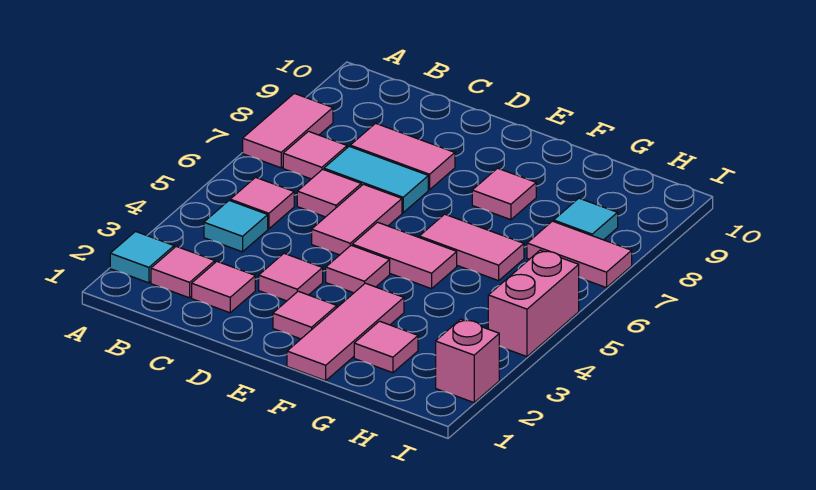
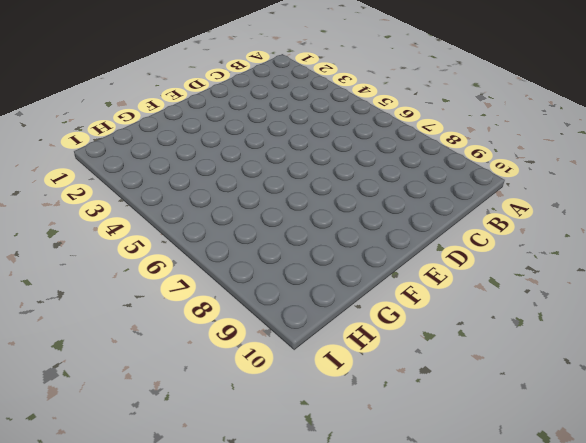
none -> cyan 1x1 tile [110,231,174,283]
none -> pink 1x2 tile [243,93,333,168]
none -> pink 1x1 tile [151,246,215,298]

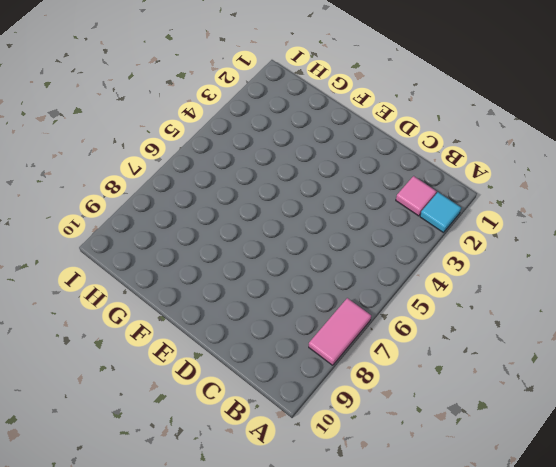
none -> cyan 1x1 tile [204,200,268,252]
none -> pink 1x1 tile [230,177,294,229]
none -> pink 1x1 tile [283,131,347,179]

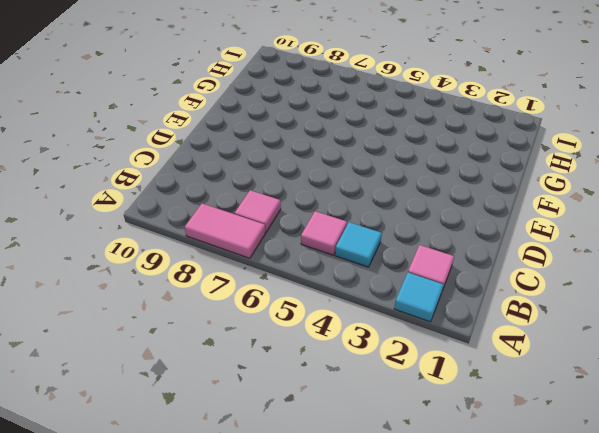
none -> pink 1x1 tile [192,262,255,313]
none -> pink 1x1 tile [297,169,361,217]
none -> cyan 1x2 tile [324,146,428,213]

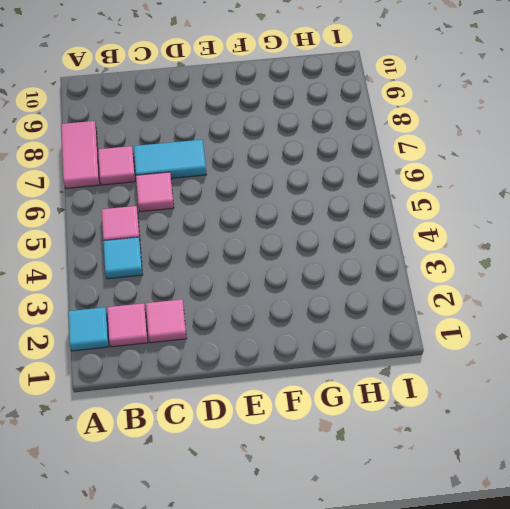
none -> pink 1x2 tile [350,123,455,190]
none -> pink 1x1 tile [259,253,323,301]
none -> pink 1x2 tile [312,184,402,255]

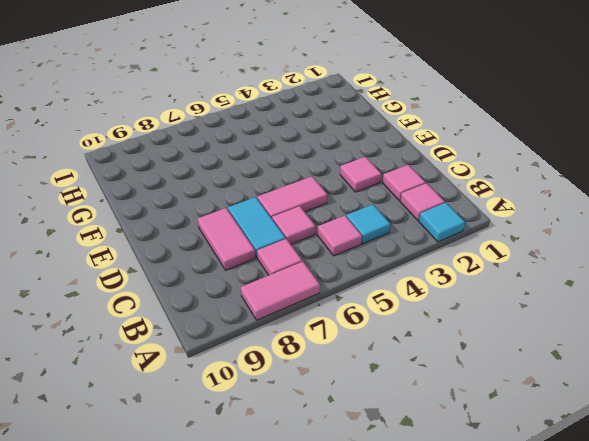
none -> pink 1x1 tile [273,291,337,339]
none -> pink 1x1 tile [326,245,390,293]
none -> pink 1x2 tile [352,222,457,289]

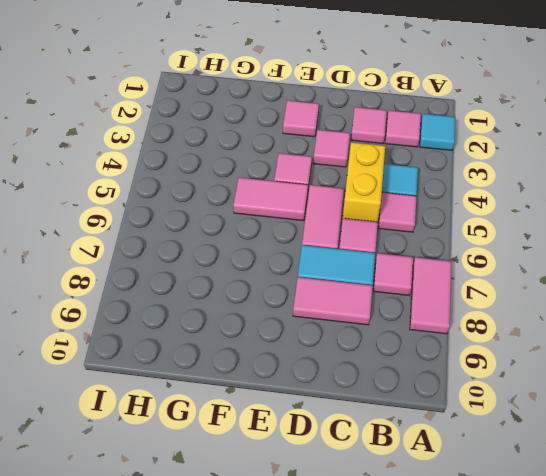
yellow 1x2 brick [343,142,385,222] -> none
none -> pink 1x3 tile [287,283,404,381]
none -> pink 1x2 tile [419,214,524,281]
none -> pink 1x1 tile [472,168,536,220]

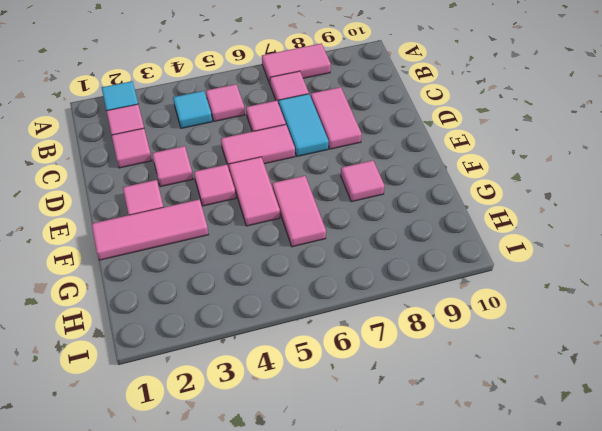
none -> pink 1x1 tile [354,321,418,373]
none -> pink 1x2 tile [527,221,632,288]
none -> cyan 1x1 tile [554,198,618,240]

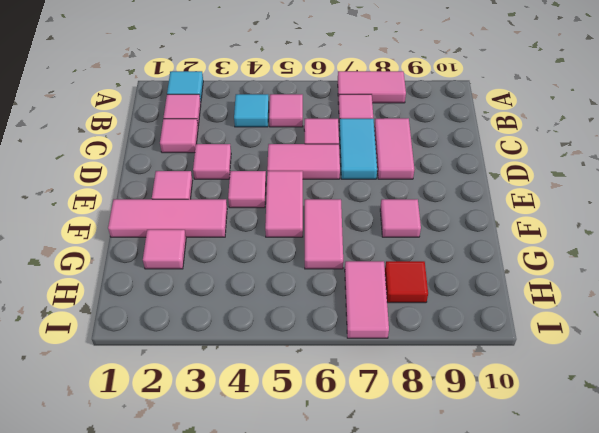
red 1x1 tile [385,261,428,303] -> cyan 1x1 tile [554,198,618,240]
none -> pink 1x1 brick [436,319,499,403]
none -> pink 1x2 brick [488,250,579,357]

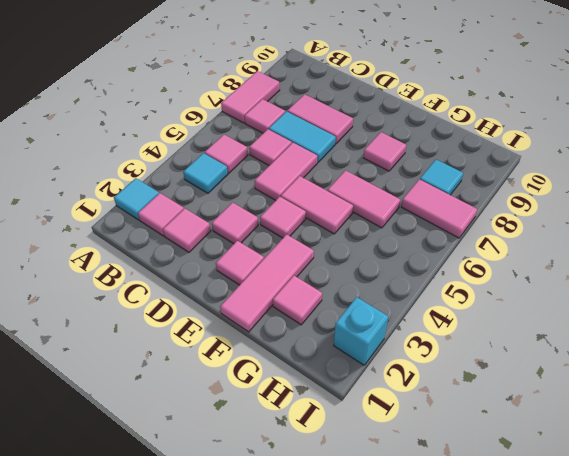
cyan 1x1 brick [334,297,388,365] -> pink 1x1 brick [436,319,499,403]
none -> pink 1x2 brick [488,250,579,357]

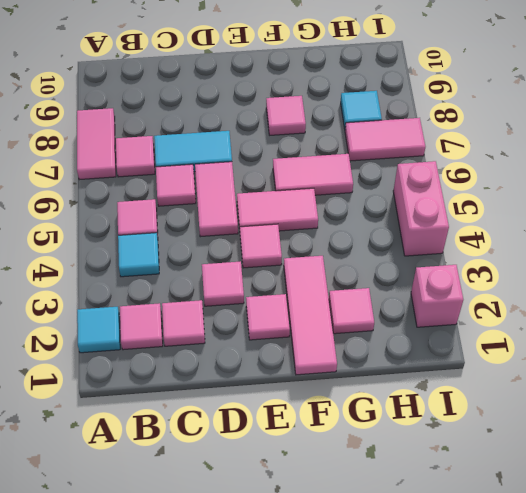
none -> pink 1x2 tile [350,123,455,190]

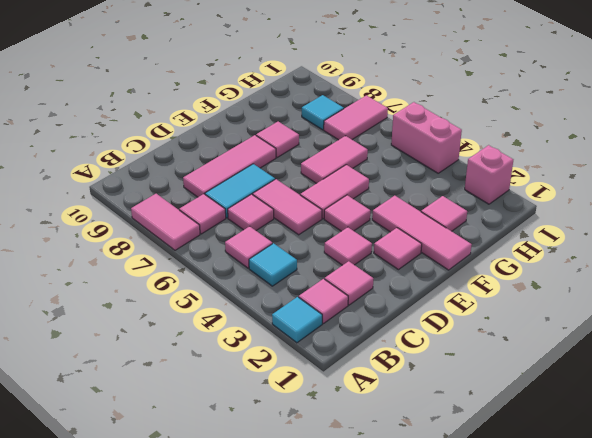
pink 1x3 tile [183,135,276,197] -> pink 1x2 tile [350,123,455,190]

